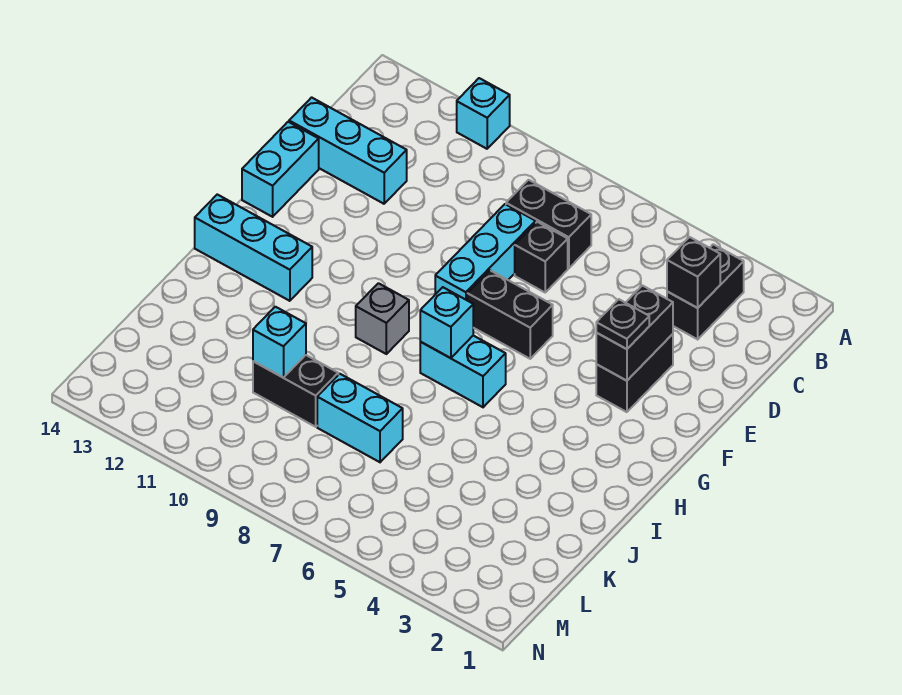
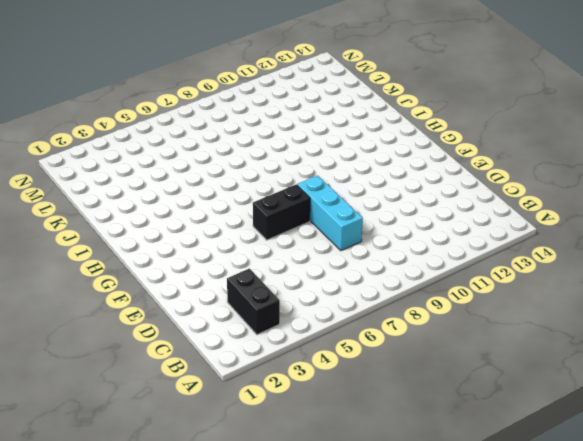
none -> cyan 1x1 brick [457,78,510,149]
none -> black 1x2 brick [506,180,591,268]
none -> black 1x1 brick [515,222,568,292]

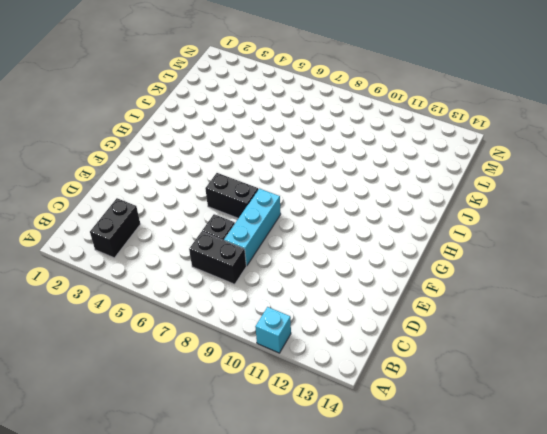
none -> cyan 1x3 brick [289,97,407,204]
none -> black 1x2 brick [596,334,673,412]
none -> cyan 1x2 brick [242,122,319,217]

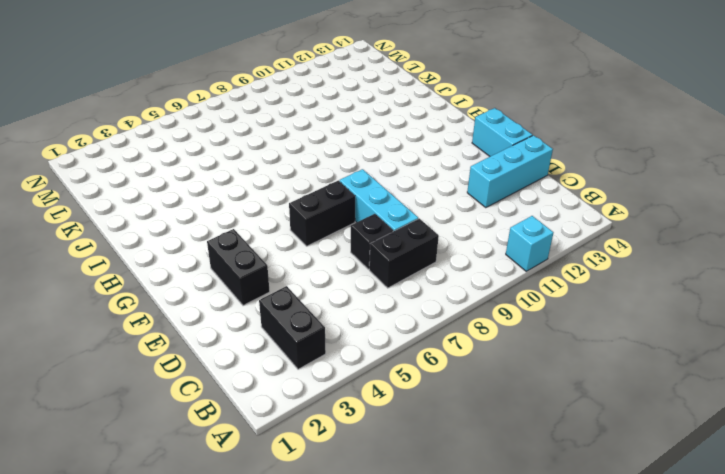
none -> cyan 1x2 brick [420,336,506,407]
none -> grey 1x1 brick [356,283,409,354]
none -> cyan 1x3 brick [195,194,312,301]

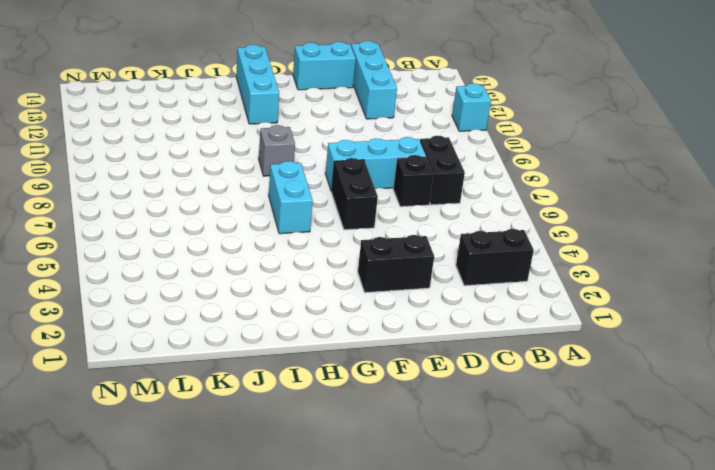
none -> cyan 1x2 brick [317,374,403,462]
none -> black 1x2 brick [253,355,338,427]
none -> black 1x1 brick [667,237,720,308]

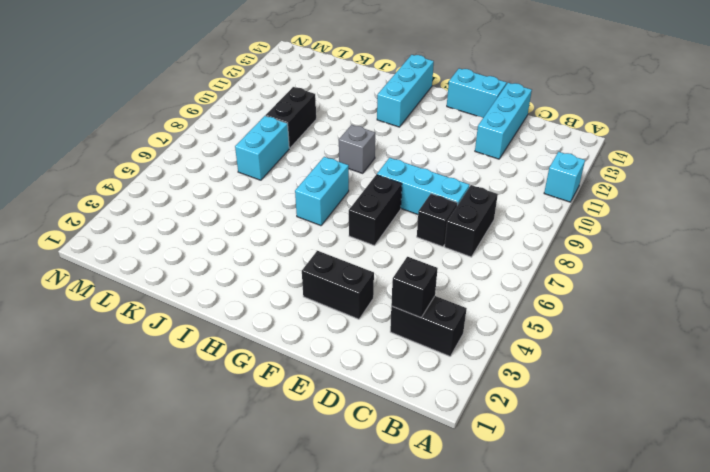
none -> black 1x2 brick [596,286,673,381]
none -> cyan 1x1 brick [420,287,473,358]
none -> cyan 1x1 brick [253,307,306,378]

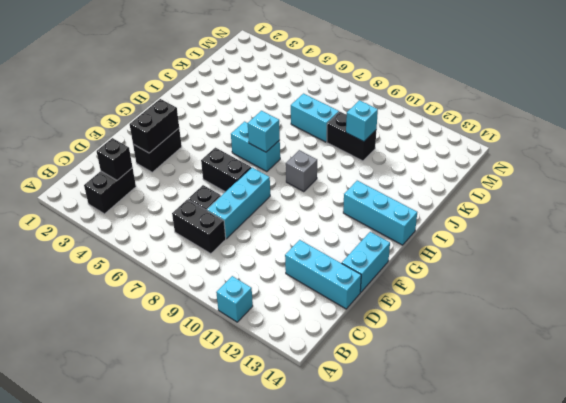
none -> black 1x1 plate [596,299,649,349]

